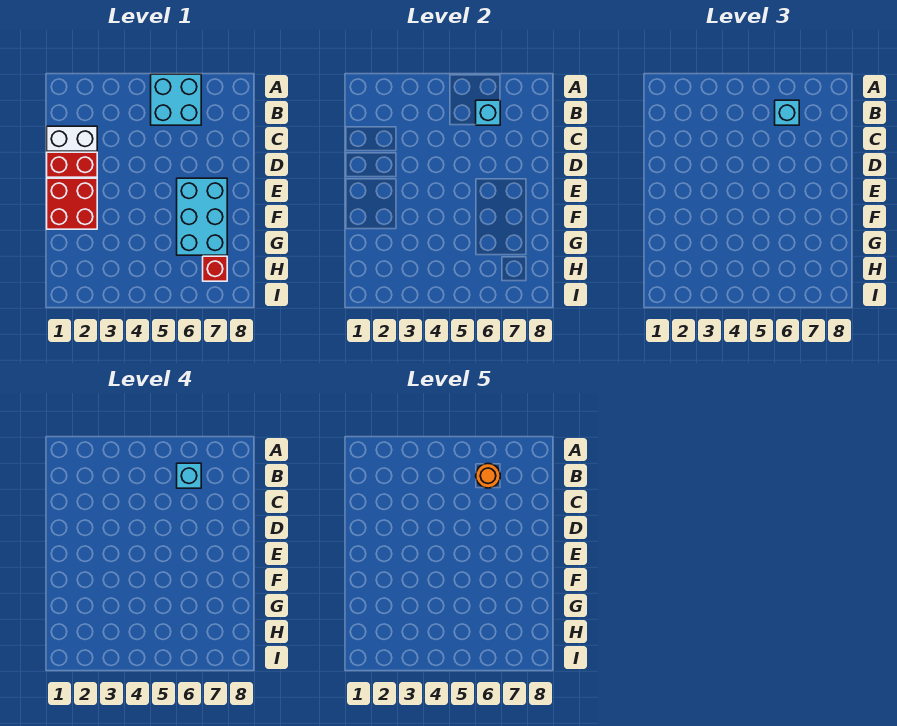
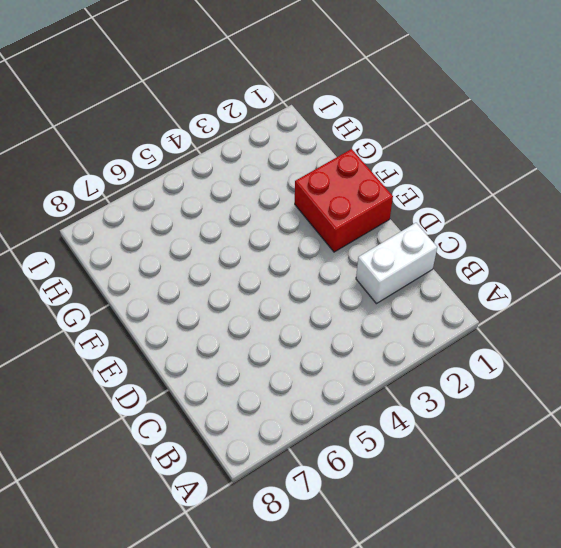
none -> cyan 2x2 brick [151,74,201,125]
none -> red 1x2 brick [47,152,97,177]

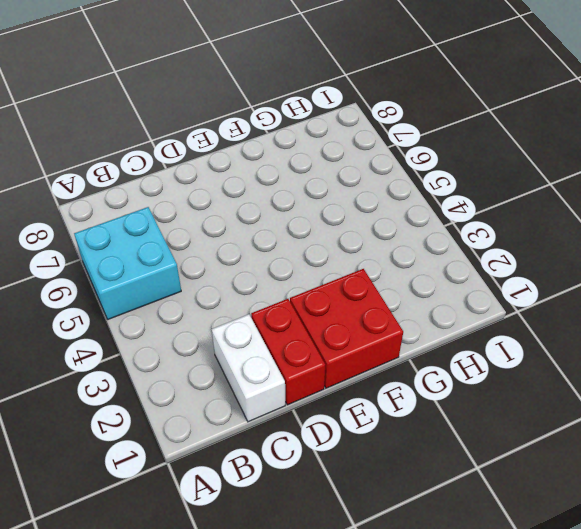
none -> cyan 2x3 brick [177,178,227,255]
none -> red 1x1 brick [203,256,227,281]

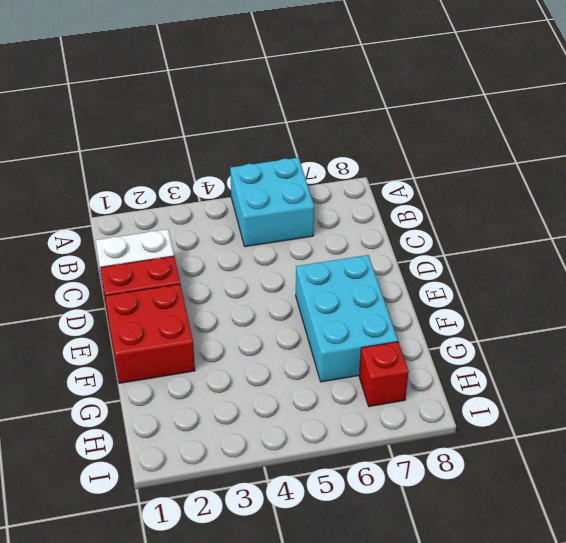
none -> cyan 1x1 brick [476,100,500,125]
none -> cyan 1x1 brick [775,100,799,125]

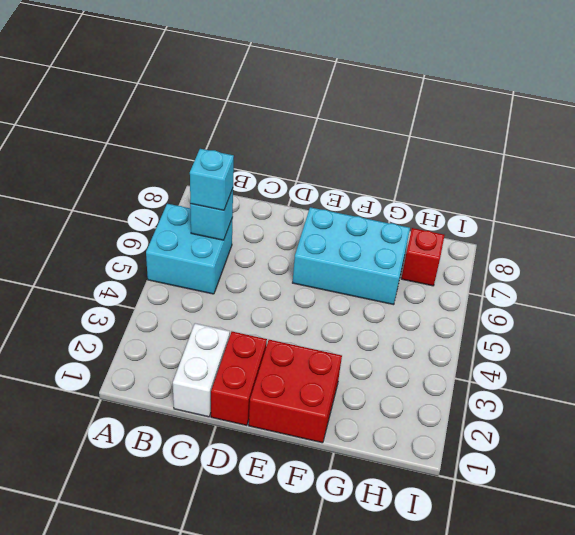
none -> cyan 1x1 brick [177,463,201,488]
none -> orange 1x1 round brick [476,464,500,488]

